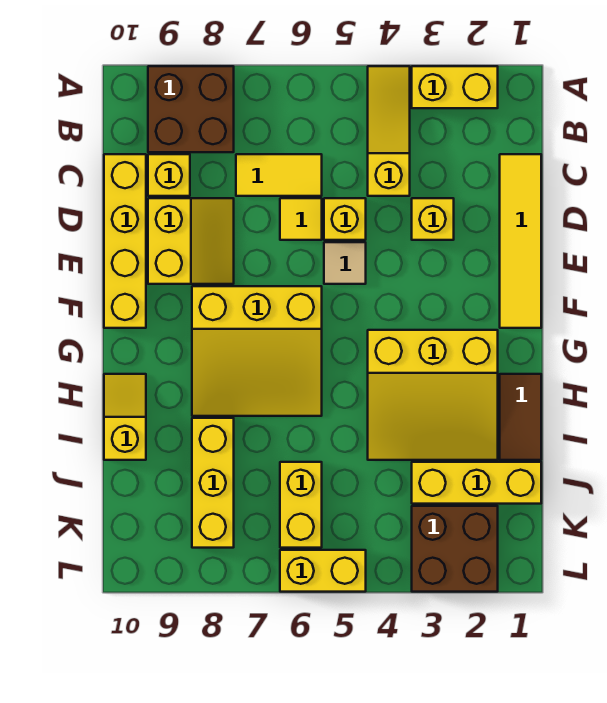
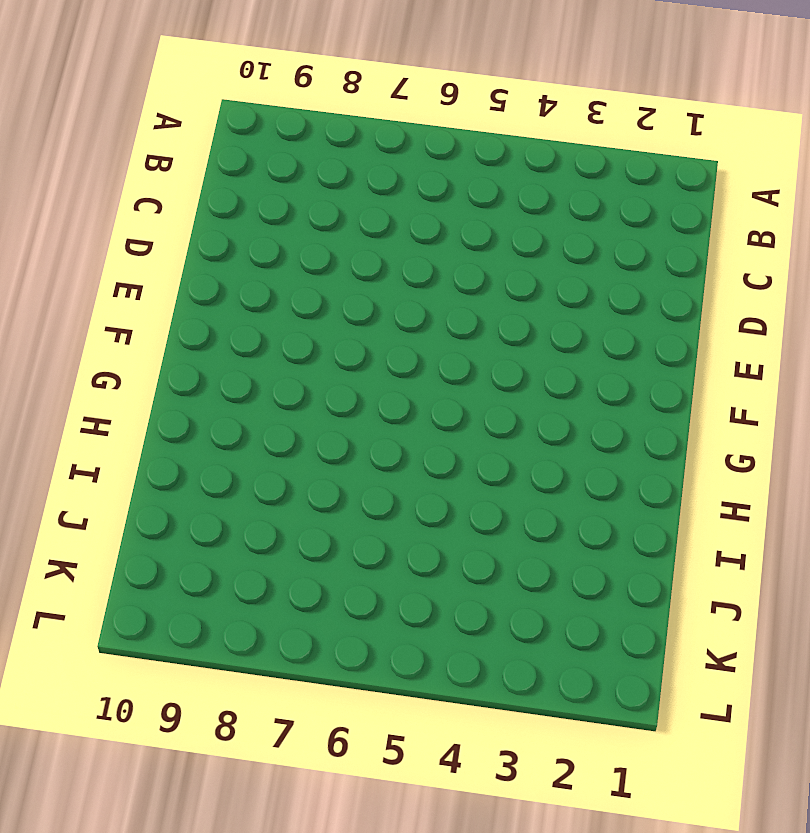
none -> yellow 1x2 brick [412,66,498,108]
none -> yellow 1x3 slope [368,66,410,196]
none -> brown 2x2 brick [148,66,234,152]

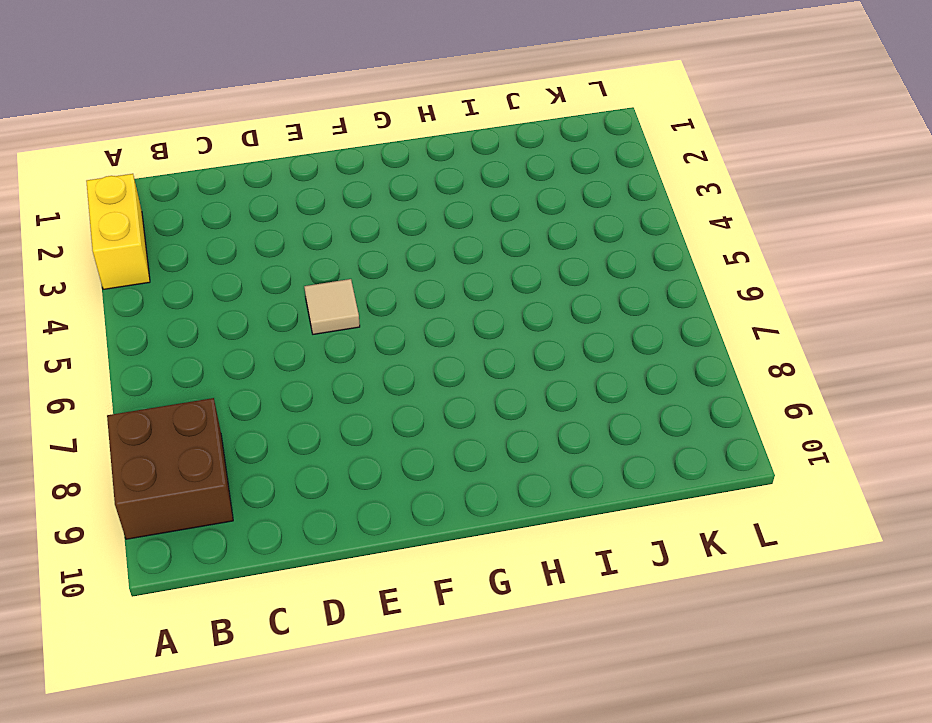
none -> yellow 1x3 slope [368,66,410,196]
none -> yellow 1x4 tile [500,154,541,328]
none -> yellow 1x2 tile [236,154,322,196]

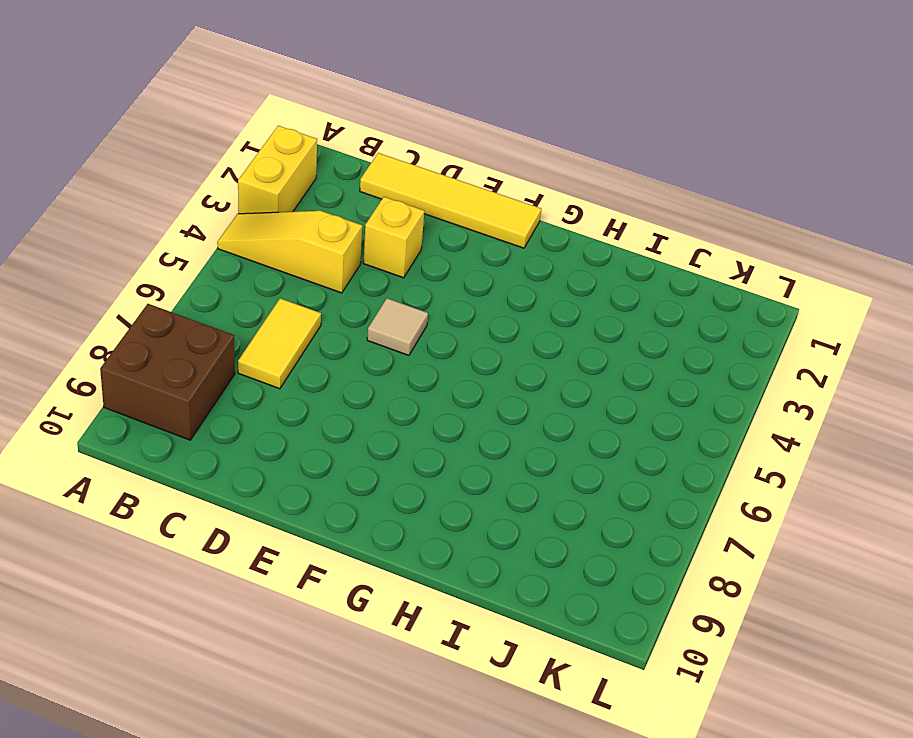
none -> yellow 1x1 brick [148,154,190,196]
none -> yellow 1x4 brick [104,154,146,328]
none -> yellow 1x1 brick [324,198,366,240]

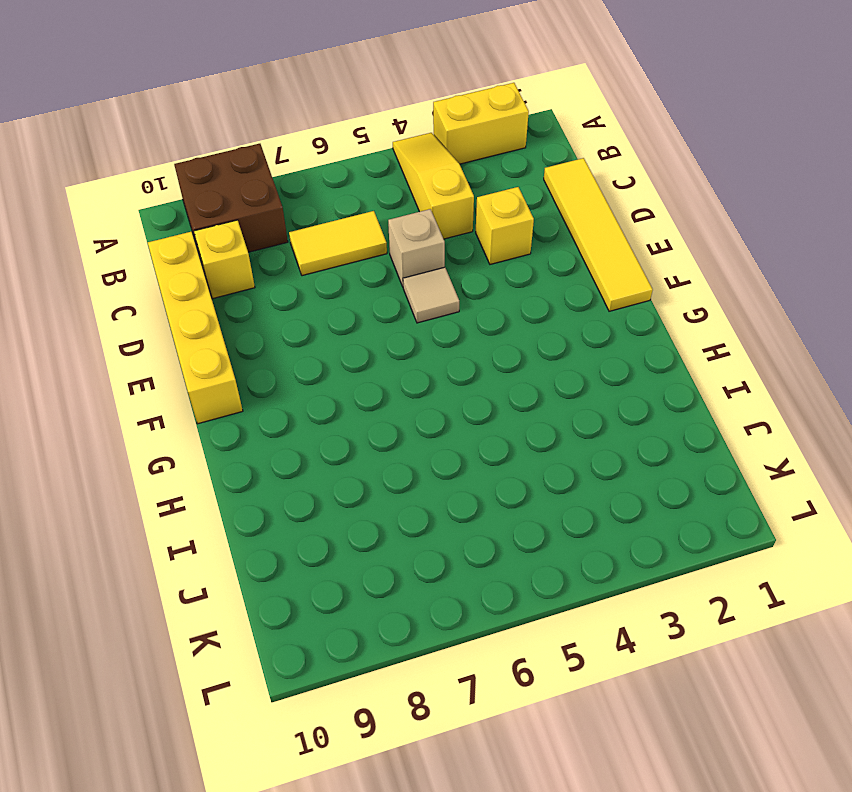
tan 1x1 brick [388,209,445,286] -> yellow 1x1 brick [324,198,366,240]
none -> yellow 1x1 tile [280,198,322,240]
none -> yellow 2x2 slope [148,198,234,284]
none -> yellow 3x3 slope [192,286,322,416]

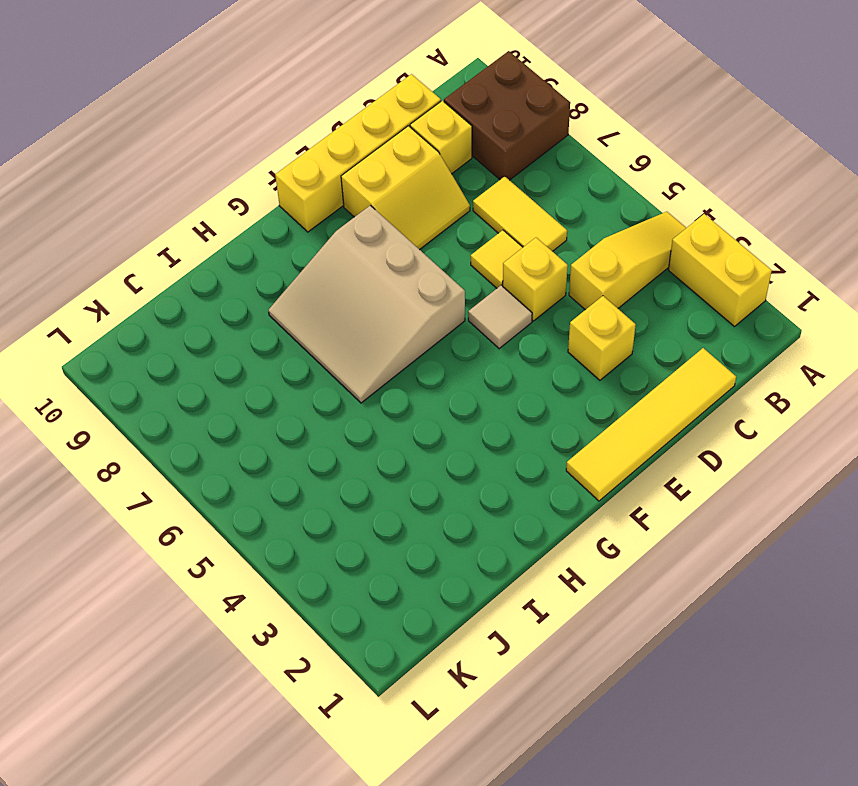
tan 3x3 slope [268,205,465,403] -> yellow 3x3 slope [192,286,322,416]
none -> yellow 3x3 slope [368,330,498,460]
none -> brown 1x2 tile [500,374,541,460]
none -> yellow 1x2 slope [104,374,146,460]

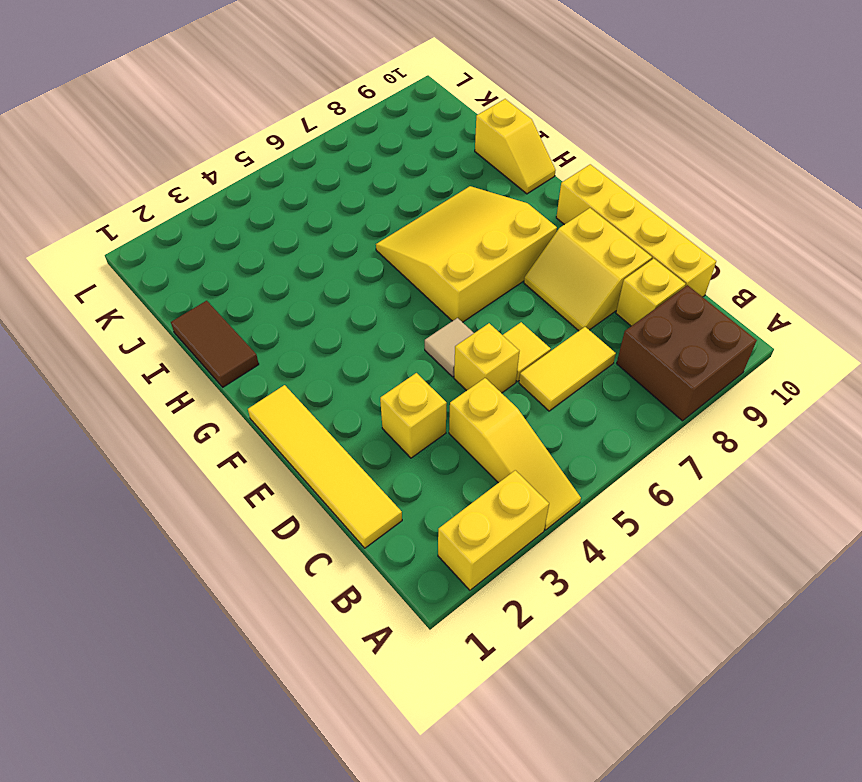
none -> yellow 3x3 slope [368,330,498,460]
none -> yellow 1x3 brick [192,418,234,548]
none -> yellow 1x3 brick [412,462,541,504]

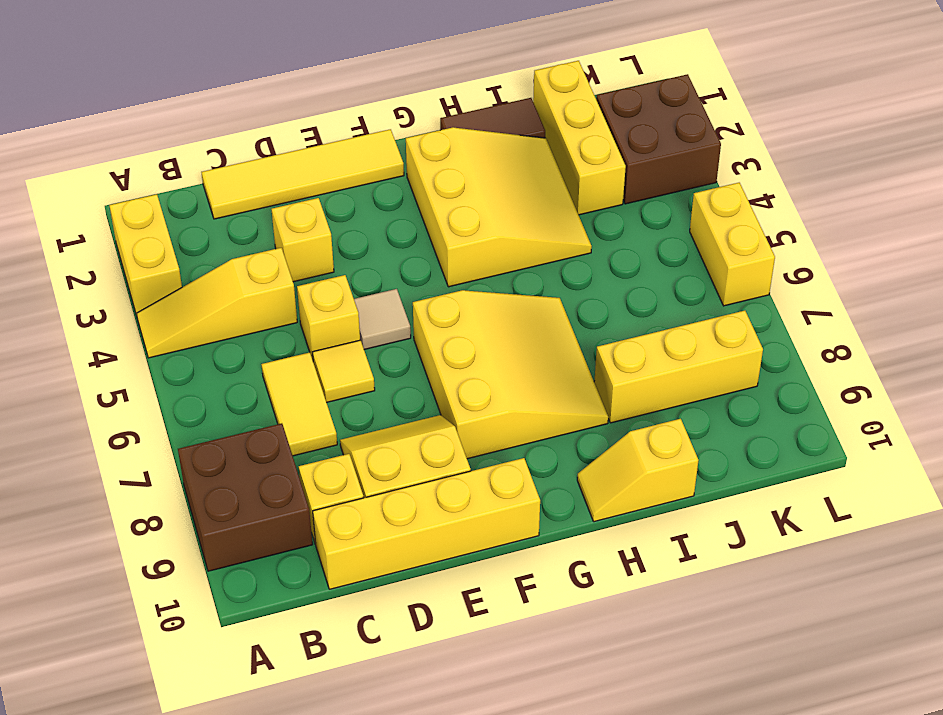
none -> yellow 1x2 brick [280,462,322,548]

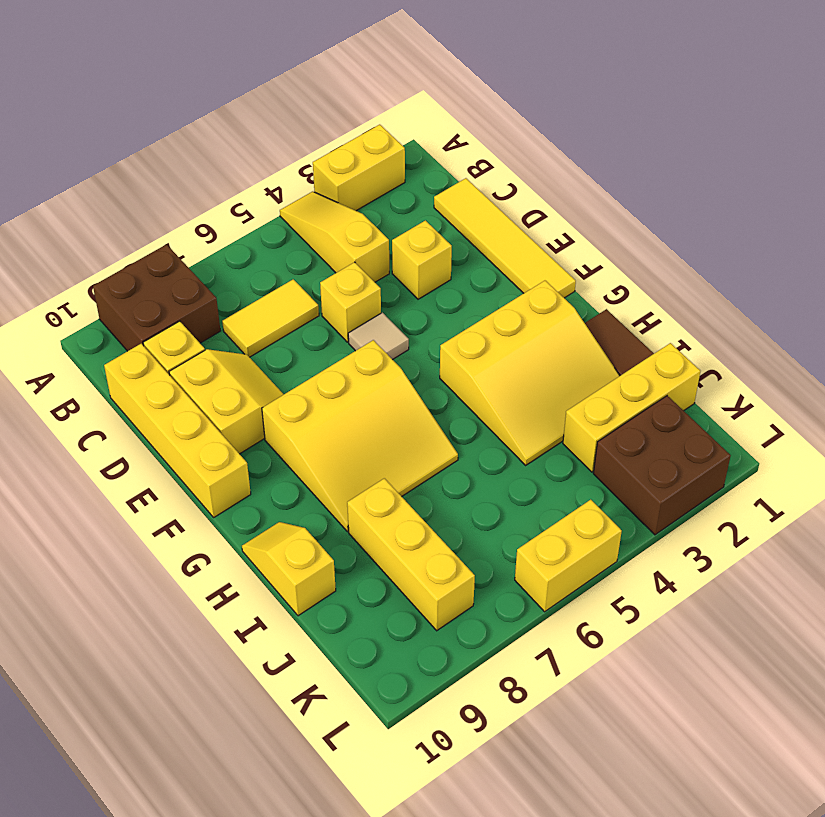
none -> yellow 1x1 tile [280,198,322,240]
none -> yellow 1x2 brick [280,462,322,548]

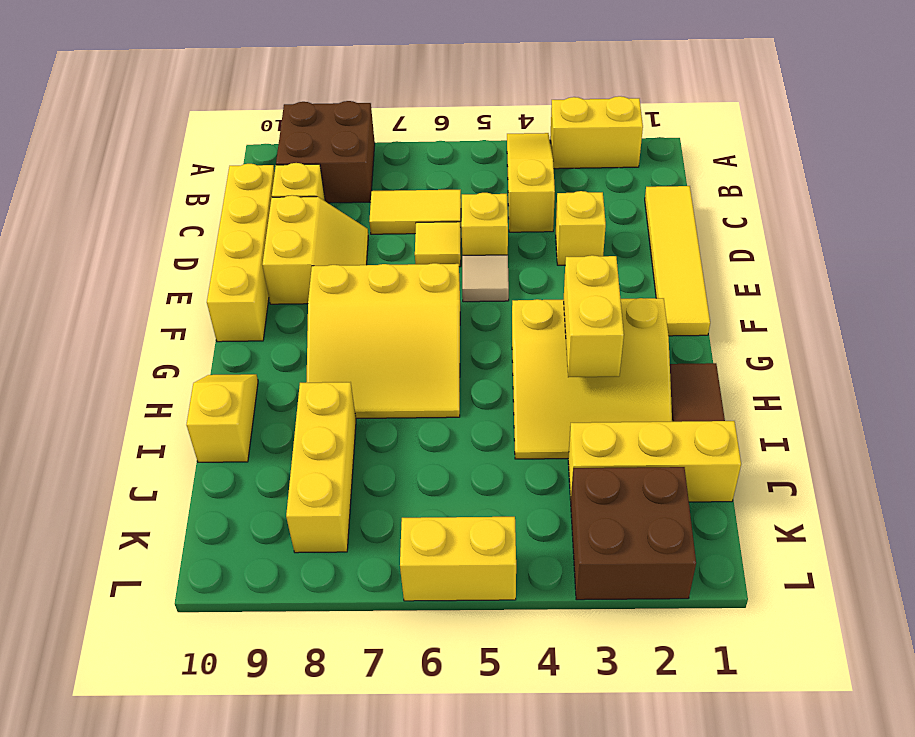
yellow 1x2 brick [564,255,624,377] -> yellow 1x2 brick moved to [280,462,322,548]

